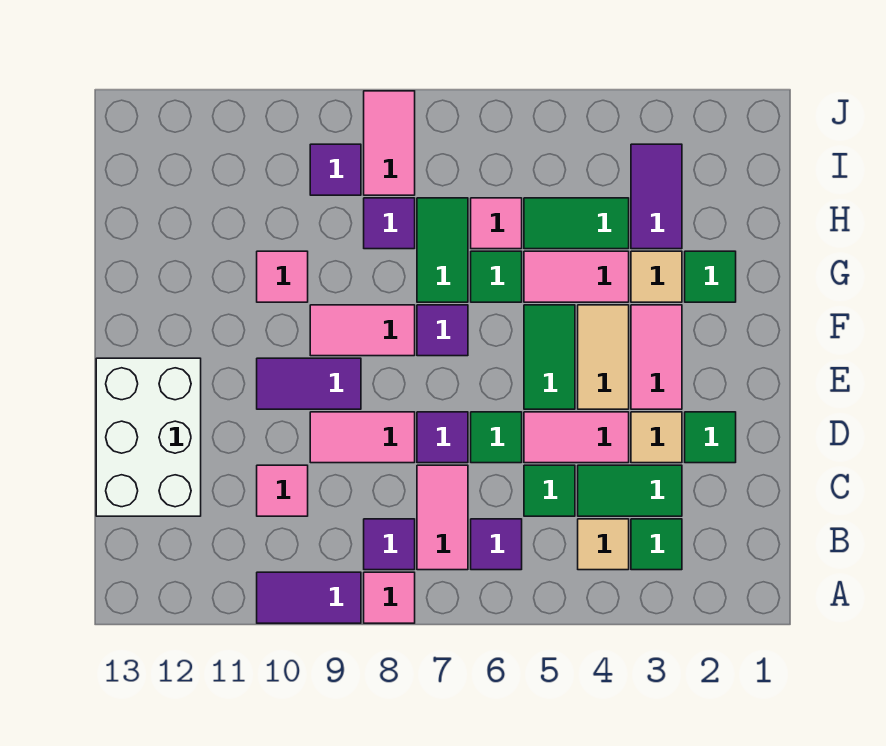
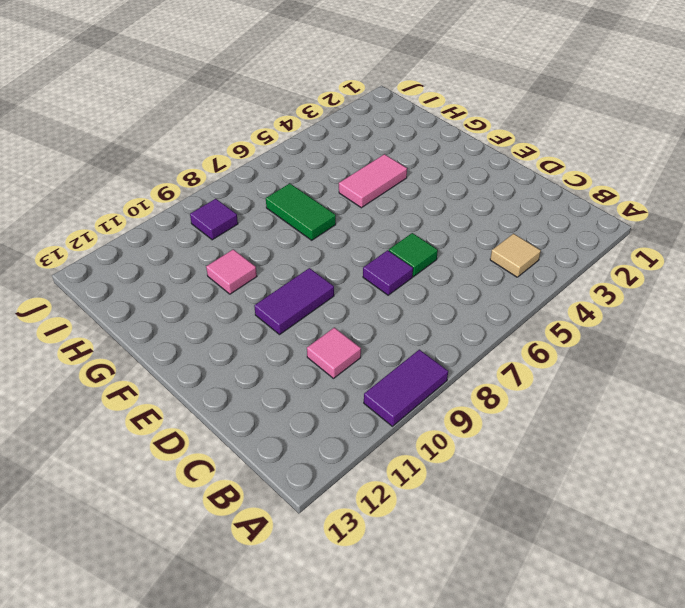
none -> pink 1x1 tile [364,572,415,623]
none -> green 1x1 tile [631,519,682,570]
none -> purple 1x1 tile [471,519,522,570]
none -> pink 1x2 tile [417,465,468,570]

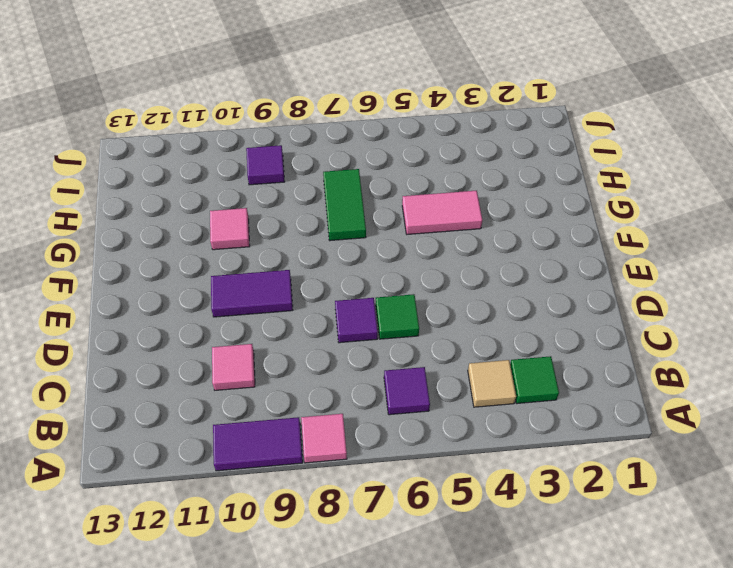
none -> pink 1x2 tile [417,465,468,570]
none -> purple 1x1 tile [364,519,415,570]
none -> green 1x2 tile [578,465,682,516]
none -> green 1x1 tile [524,465,575,516]

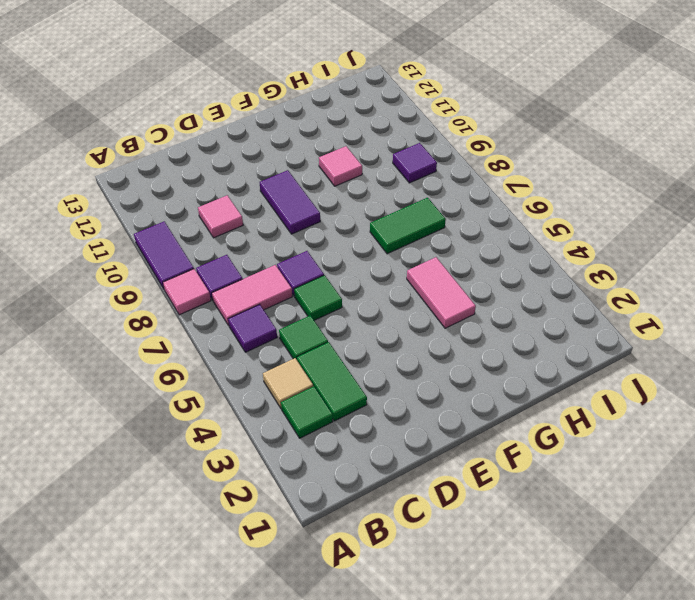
none -> white 2x3 brick [96,358,201,516]
none -> green 1x1 tile [685,412,736,463]
none -> tan 1x1 tile [631,412,682,463]
none -> pink 1x2 tile [524,412,629,463]

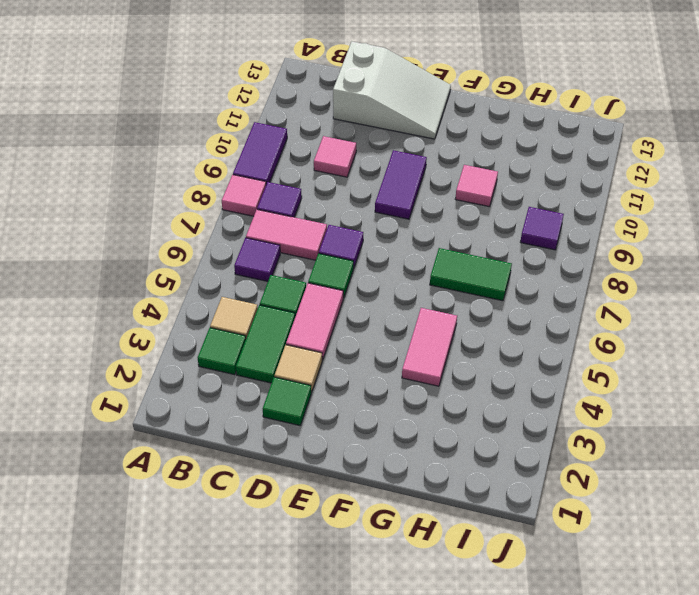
white 2x3 slope [333,42,451,139] -> white 2x3 brick [96,358,201,516]
none -> pink 1x2 tile [310,412,415,463]
none -> pink 1x2 tile [631,305,682,409]
none -> tan 1x2 tile [578,305,629,409]
none -> green 1x2 tile [524,305,575,409]

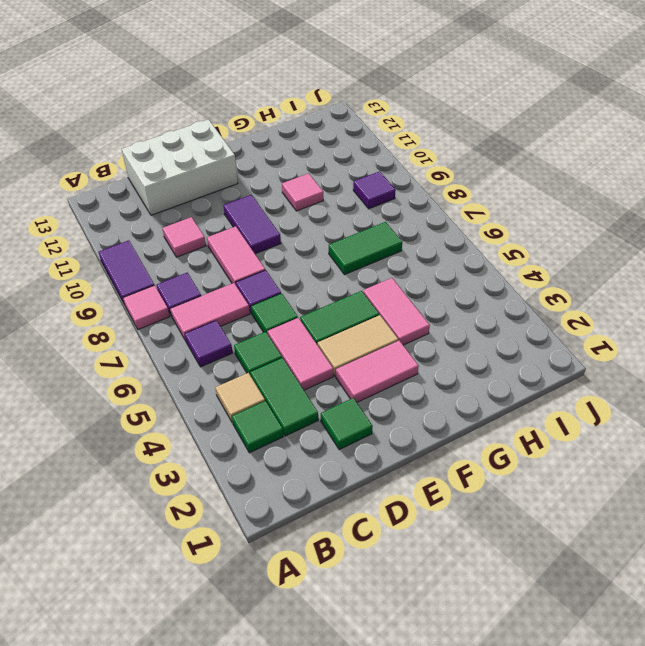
none -> tan 1x1 tile [631,412,682,463]
none -> purple 1x1 tile [417,305,468,356]
none -> pink 1x2 tile [310,305,415,356]
none -> green 1x1 tile [685,251,736,302]

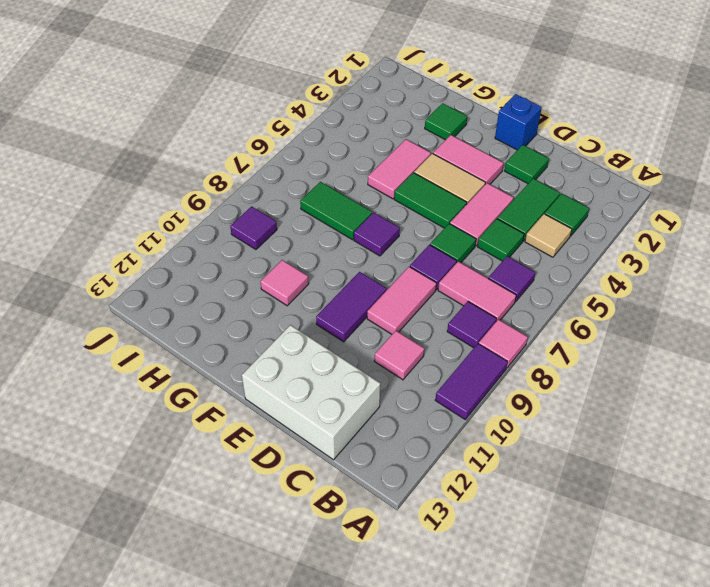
blue 1x1 brick [495,94,542,150] -> none
none -> tan 1x1 tile [631,412,682,463]
none -> pink 1x2 tile [310,305,415,356]
none -> tan 1x1 tile [631,251,682,302]
none -> green 1x1 tile [471,251,522,302]

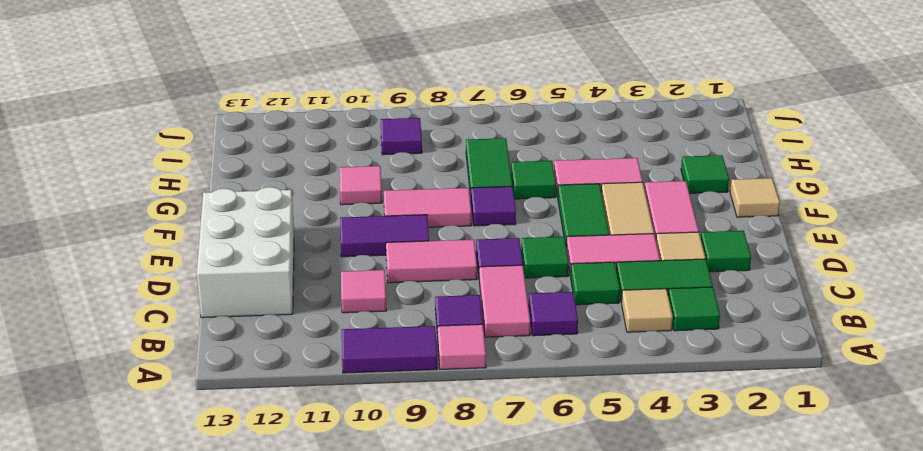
tan 1x1 tile [730,178,780,217] -> tan 1x1 tile moved to [631,251,682,302]
none -> purple 1x2 tile [631,144,682,249]
none -> green 1x2 tile [524,198,629,249]
none -> pink 1x1 tile [471,198,522,249]
none -> purple 1x1 tile [364,198,415,249]

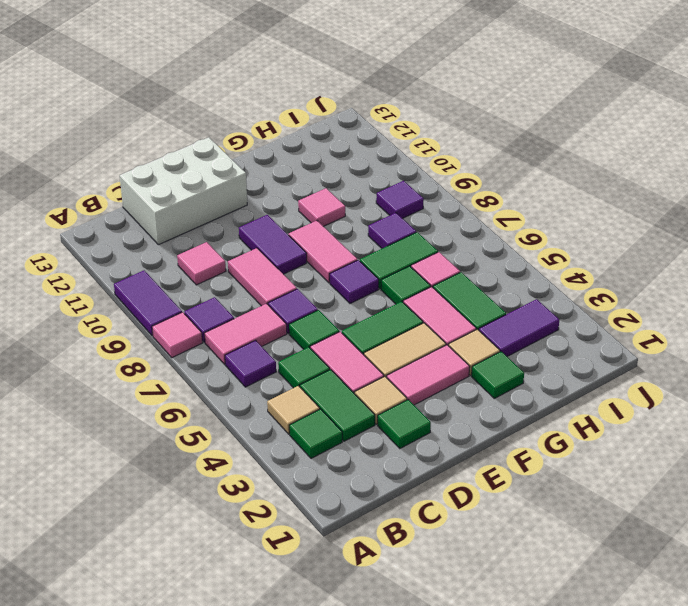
none -> pink 1x2 tile [364,91,415,195]

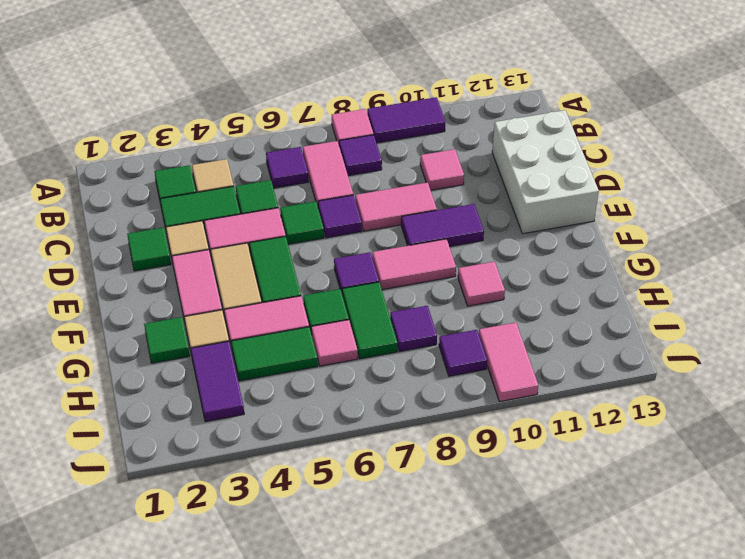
pink 1x2 tile [479,323,538,402] -> pink 1x2 tile moved to [364,91,415,195]

